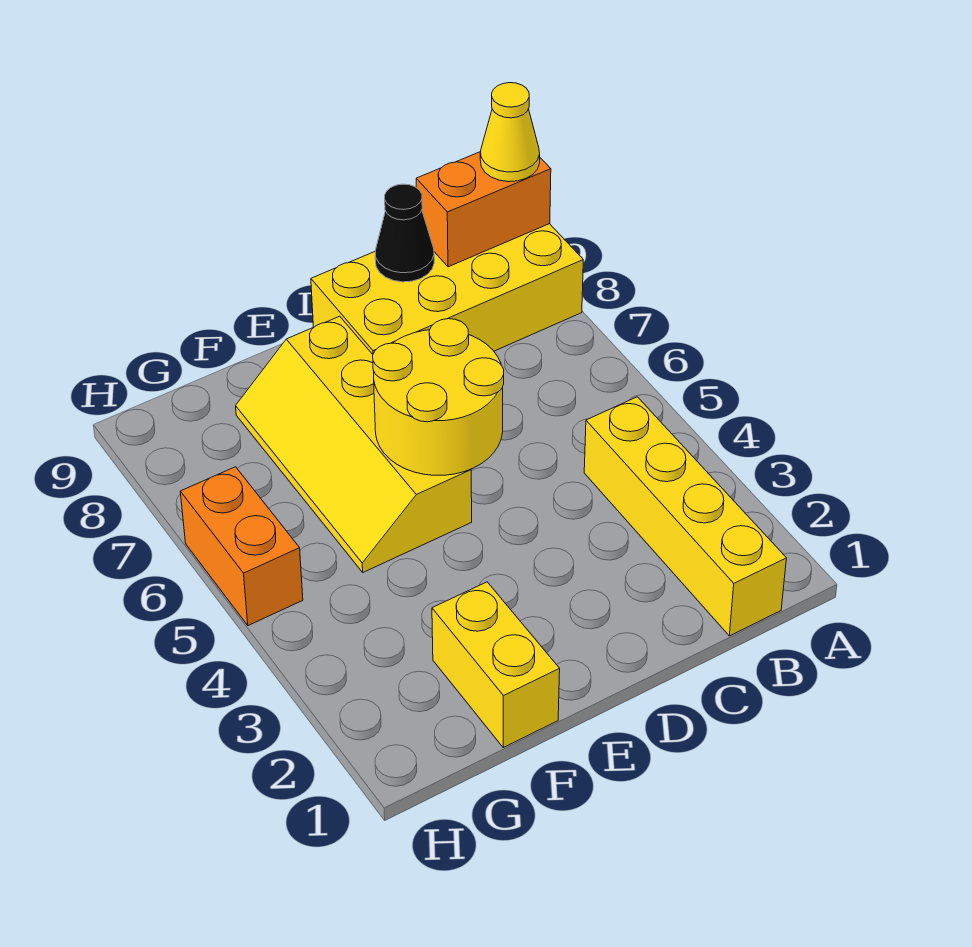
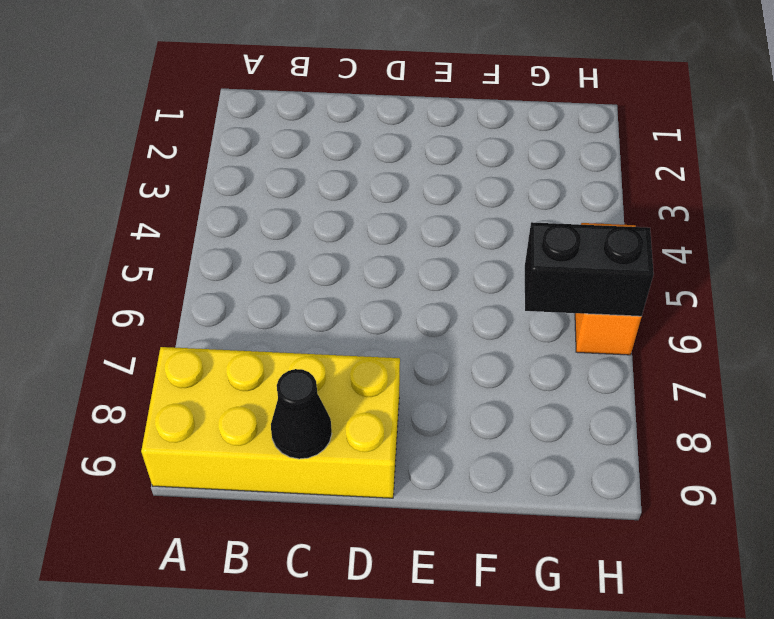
black 1x2 brick [525,222,654,316] -> none
none -> yellow 1x4 brick [584,397,786,636]
none -> yellow 2x4 slope [236,316,472,572]

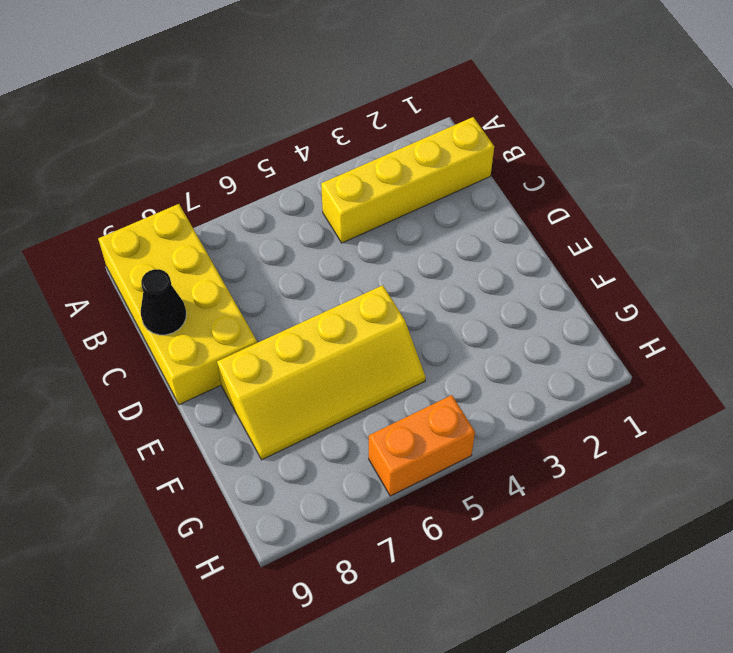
none -> yellow 1x2 brick [432,582,560,747]
none -> orange 1x2 brick [416,152,551,267]

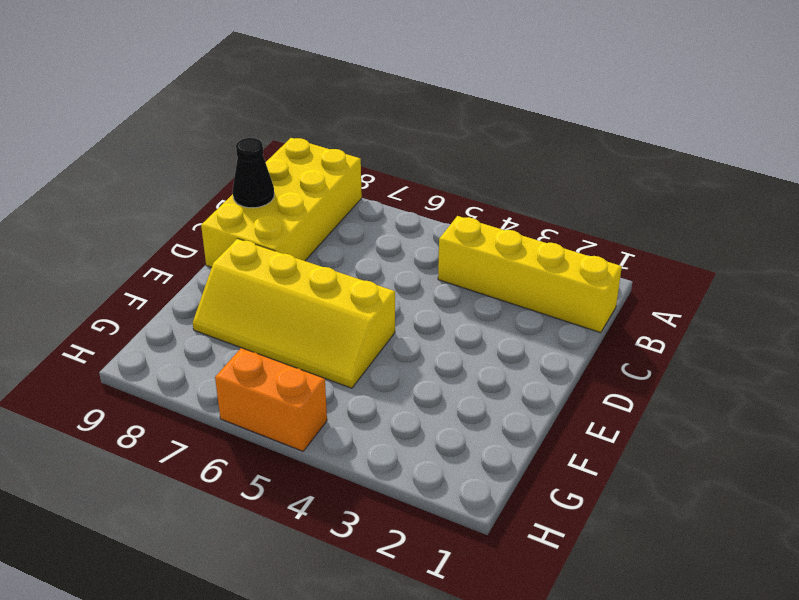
none -> yellow 1x2 brick [432,582,560,747]
none -> orange 1x2 brick [416,152,551,267]

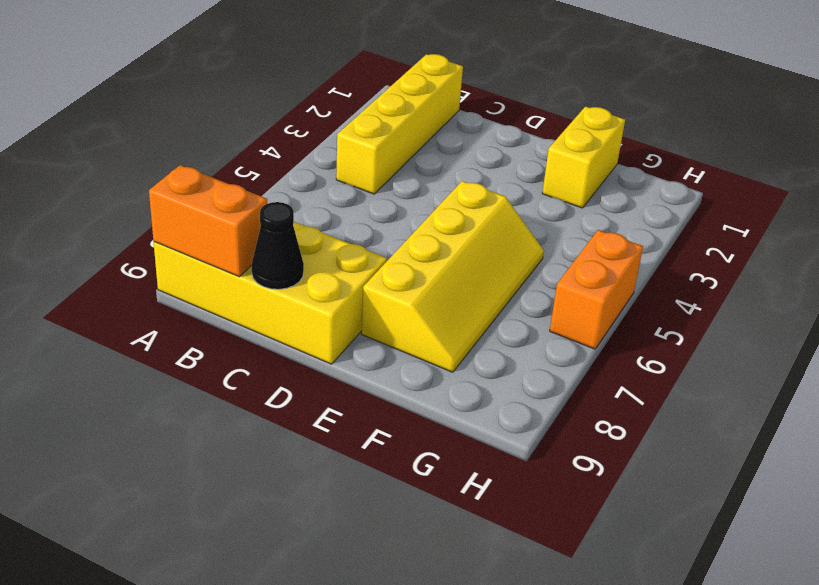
none -> yellow 2x2 round brick [373,319,504,475]
none -> yellow 1x1 cone [480,83,540,182]

